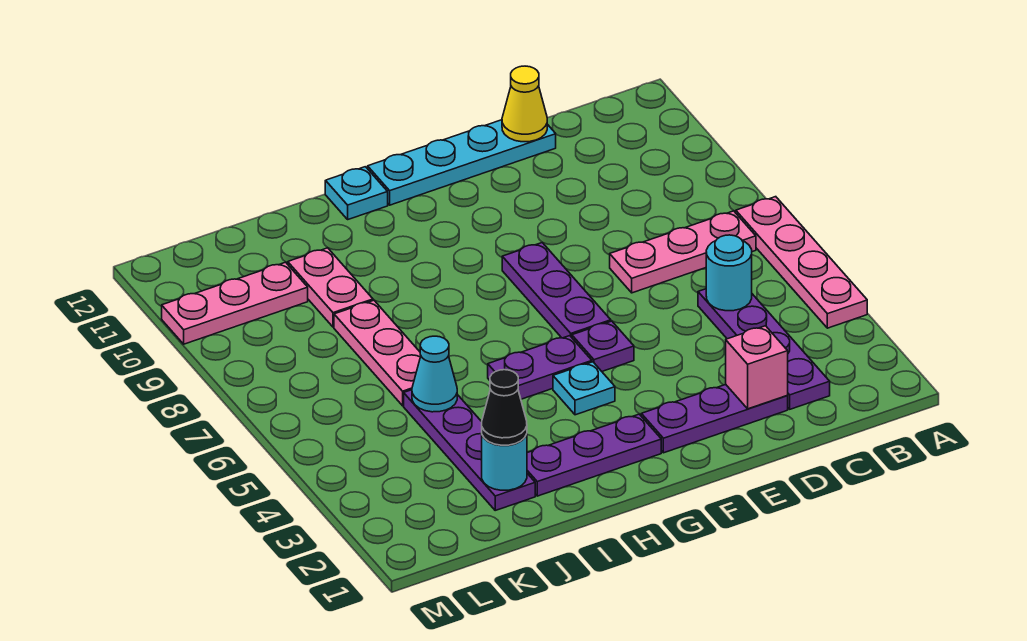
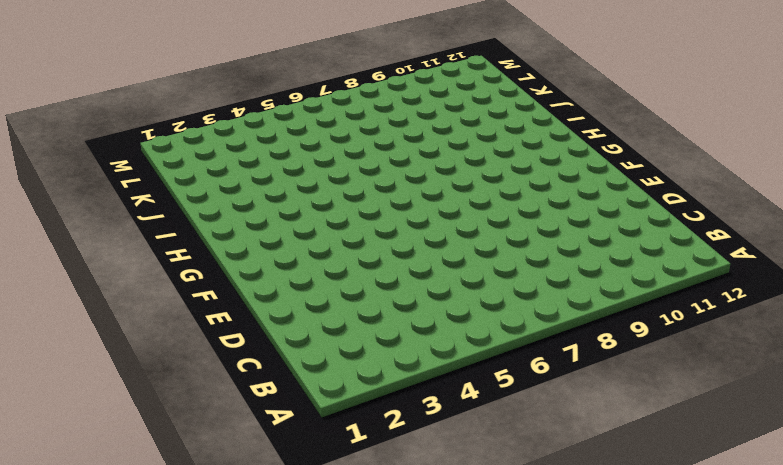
none -> pink 1x4 plate [736,197,867,328]
none -> pink 1x3 plate [610,211,756,293]
none -> purple 1x4 plate [698,289,830,409]

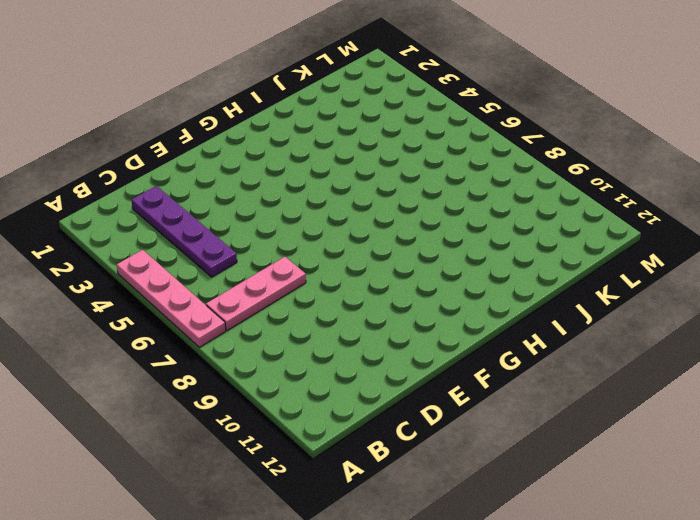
none -> purple 1x3 plate [641,385,788,453]
none -> cyan 1x4 plate [368,120,556,205]
none -> purple 1x1 plate [572,321,634,371]

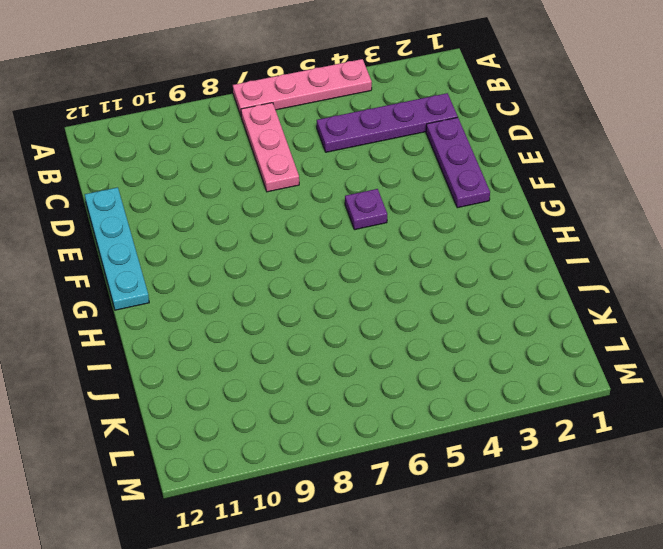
none -> purple 1x3 plate [502,243,611,338]
none -> purple 1x3 plate [527,414,661,496]
none -> cyan 1x1 plate [553,362,615,415]

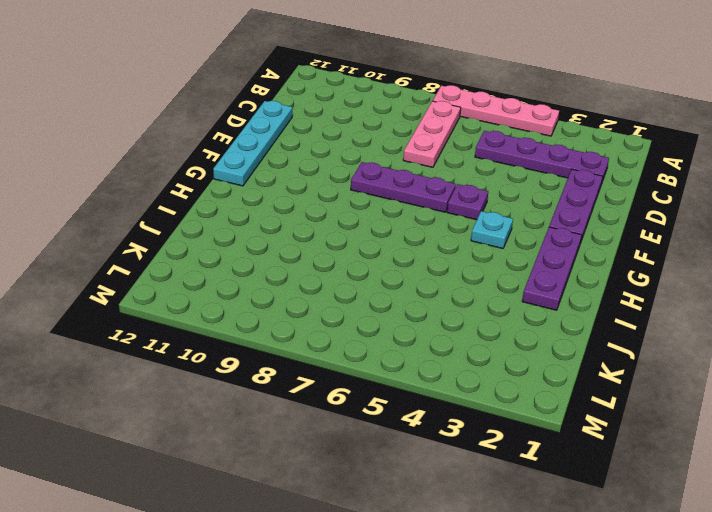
none -> purple 1x2 plate [488,336,592,399]
none -> cyan 1x1 plate [325,167,388,219]
none -> purple 1x4 plate [404,390,535,510]

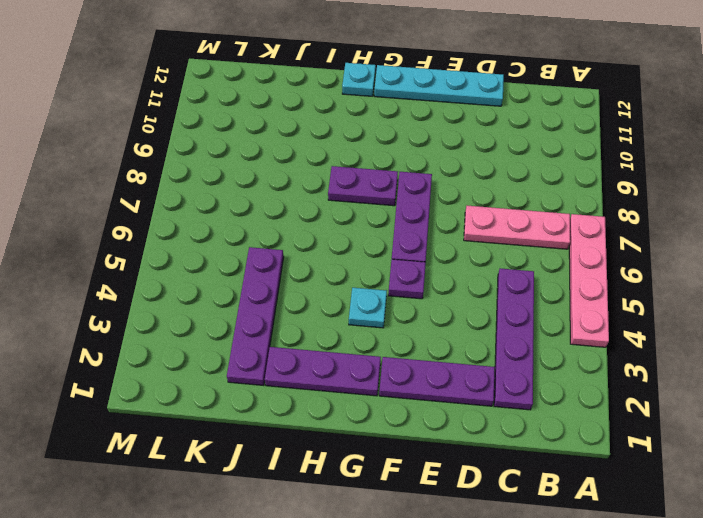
purple 1x2 plate [328,166,398,206] -> purple 1x2 plate moved to [488,336,592,399]
none -> pink 1x3 plate [334,300,421,406]
none -> pink 1x2 plate [288,248,373,327]
none -> pink 1x3 plate [162,262,308,344]

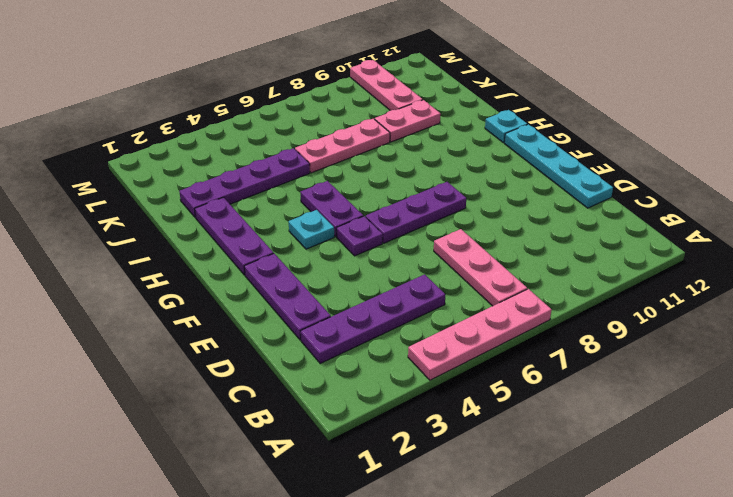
none -> cyan 1x1 round brick [706,235,752,311]
none -> pink 1x1 brick [726,326,788,409]
none -> yellow 1x1 cone [502,66,547,142]

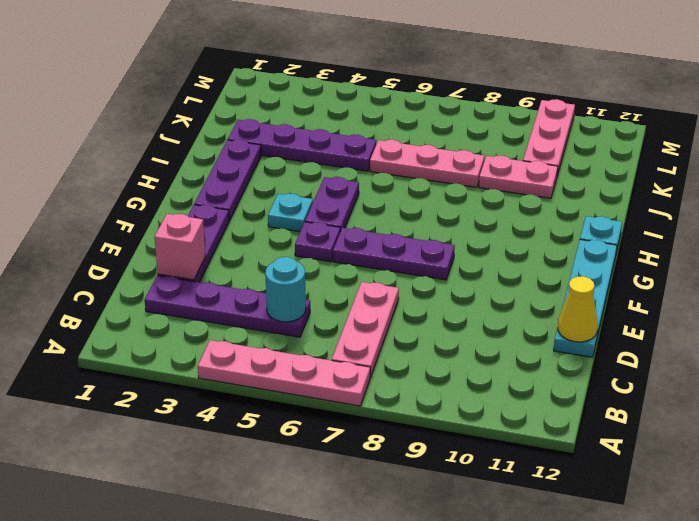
none -> cyan 1x1 round brick [482,434,527,490]
none -> cyan 1x1 cone [412,336,457,412]
none -> black 1x1 cone [482,370,527,445]

